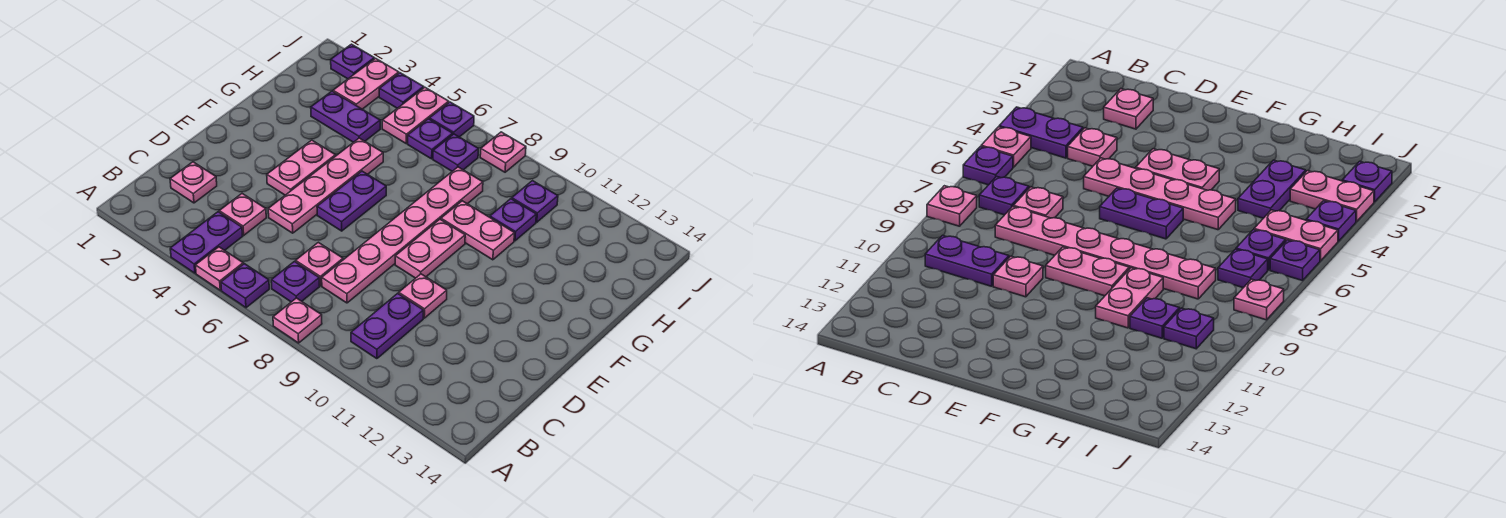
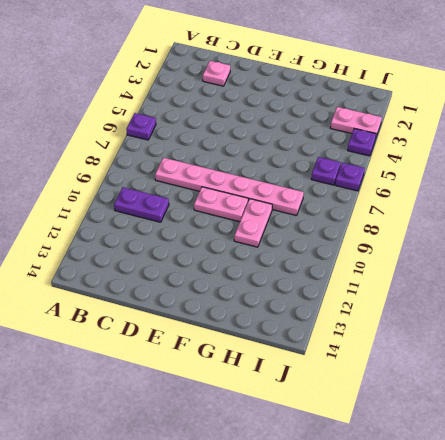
none -> purple 1x2 plate [170,212,243,273]
none -> pink 1x1 plate [195,247,243,290]
none -> pink 1x1 plate [273,298,322,343]

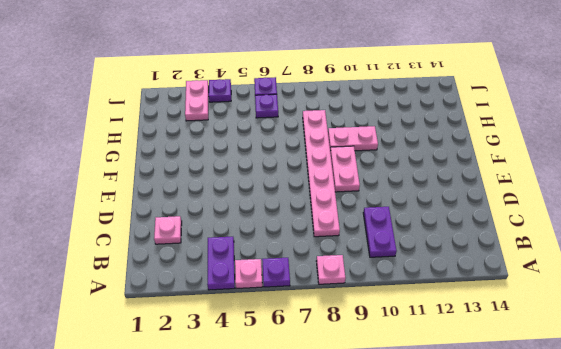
none -> purple 1x1 plate [271,262,320,302]
none -> pink 1x1 plate [219,194,266,235]
none -> pink 1x1 plate [296,242,343,286]

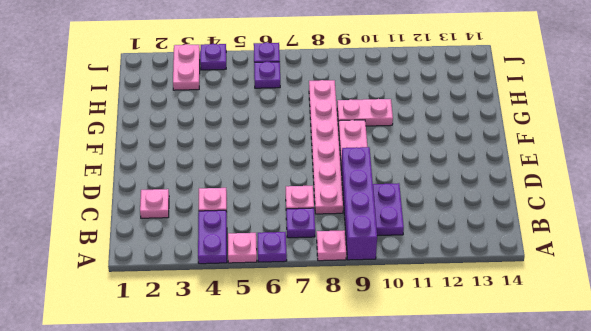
purple 1x4 brick [341,147,377,260] -> none
none -> pink 1x4 plate [268,138,383,233]
none -> pink 1x1 plate [399,274,447,318]
none -> pink 1x2 plate [267,140,336,195]

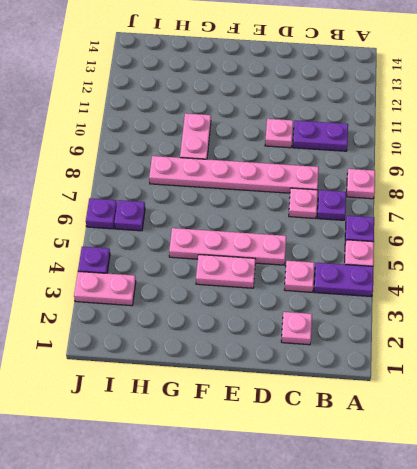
none -> purple 1x2 plate [317,171,386,231]
none -> pink 1x2 plate [395,219,465,278]
none -> purple 1x2 plate [311,91,380,142]

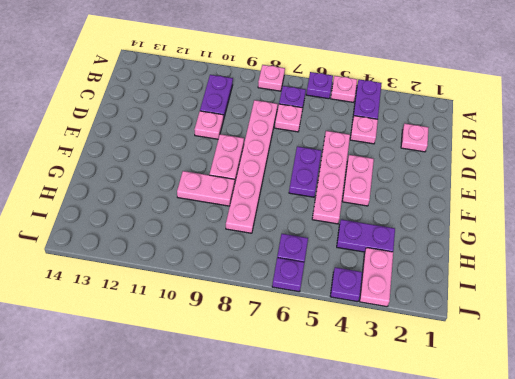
none -> purple 1x1 plate [490,199,536,241]
none -> pink 1x2 plate [382,87,449,143]
none -> purple 1x1 plate [433,134,478,171]

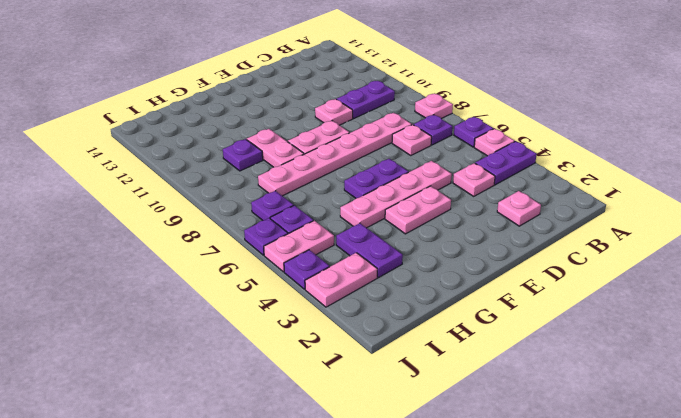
none -> purple 1x1 plate [512,181,558,222]
none -> purple 1x1 plate [331,44,374,79]
none -> pink 1x1 plate [480,132,526,172]

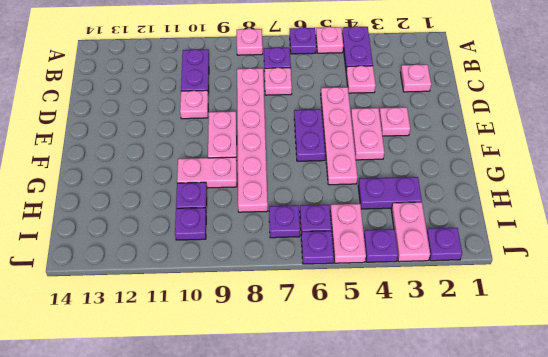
pink 1x1 plate [379,107,410,136] -> pink 1x1 plate moved to [480,132,526,172]

